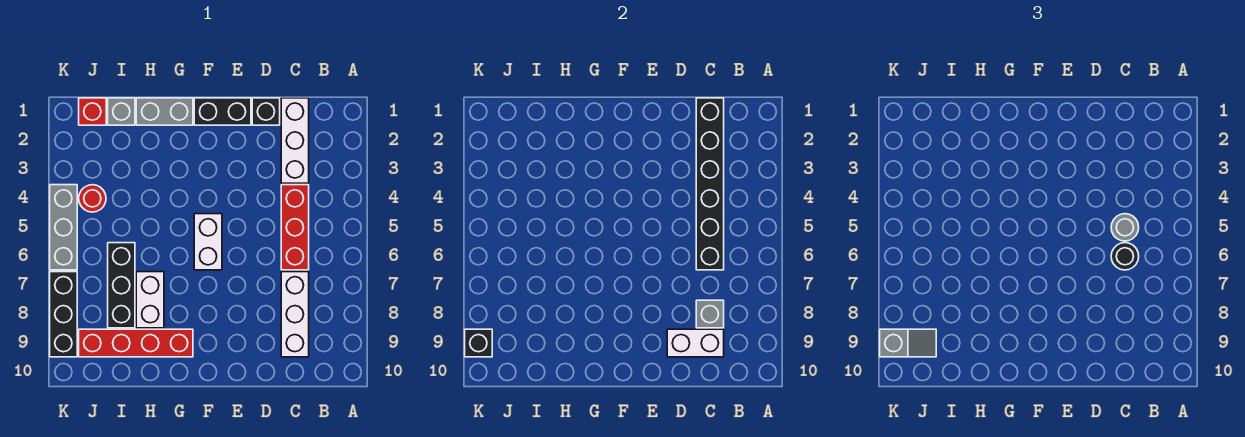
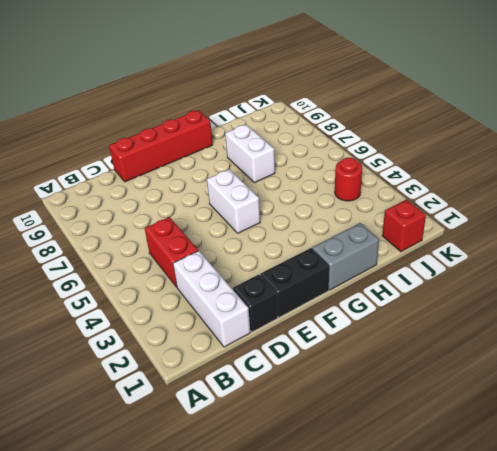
red 1x2 brick [145,217,198,287] -> red 1x3 brick [281,185,309,270]
red 1x4 brick [109,110,213,182] -> red 1x4 brick moved to [79,329,193,357]
none -> white 1x3 brick [281,272,309,357]
none -> grey 1x1 brick [108,98,135,125]
none -> black 1x3 brick [108,243,135,328]

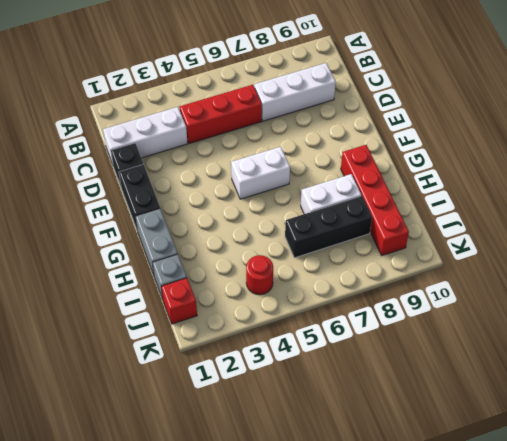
none -> grey 1x3 brick [50,185,77,270]
none -> black 1x3 brick [50,272,77,357]
none -> black 1x6 brick [696,98,724,270]

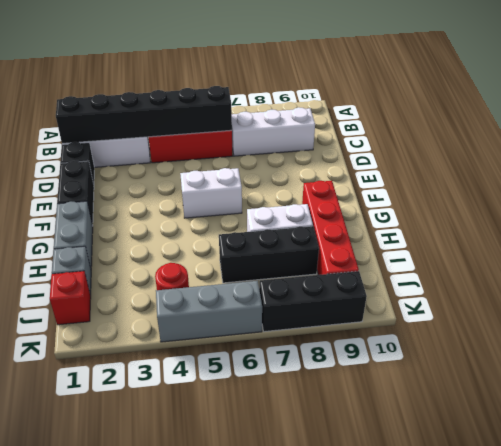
none -> grey 1x1 brick [696,300,724,328]
none -> white 1x2 brick [667,329,724,357]
none -> black 1x1 brick [465,329,492,357]

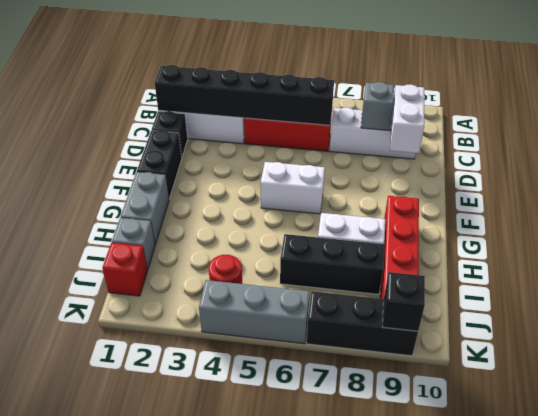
none -> grey 1x1 round brick [1111,214,1139,241]
none -> black 1x1 round brick [1111,243,1139,270]
none -> grey 1x2 slope [880,329,936,357]

